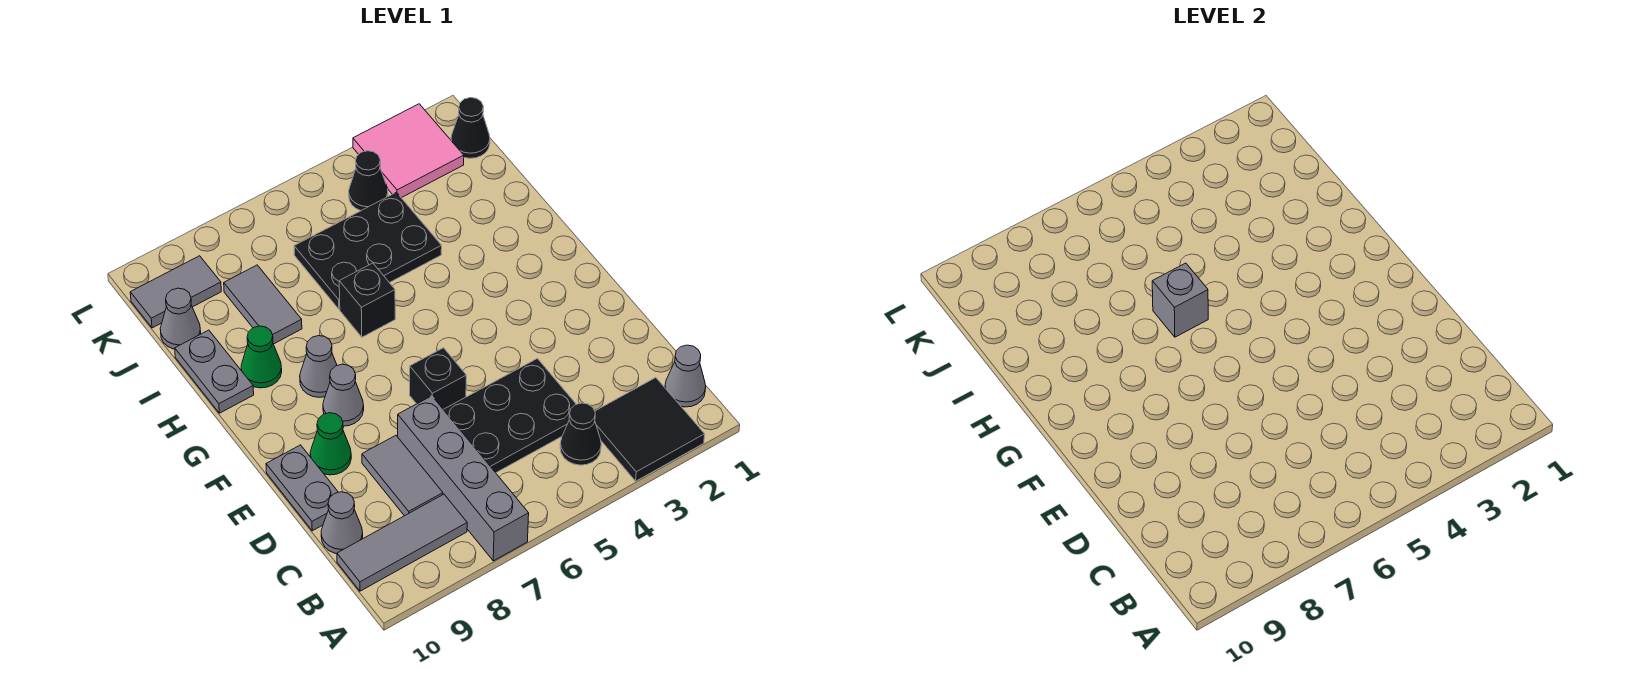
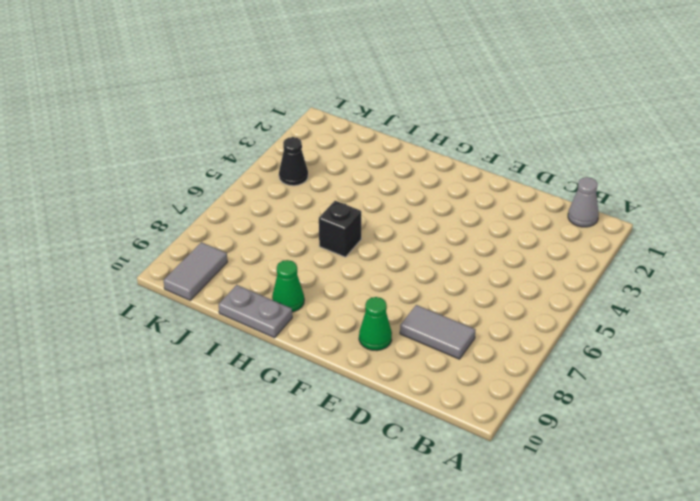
none -> black 2x2 tile [595,378,705,481]
none -> grey 1x4 brick [398,396,529,561]
none -> black 1x1 cone [560,403,601,465]

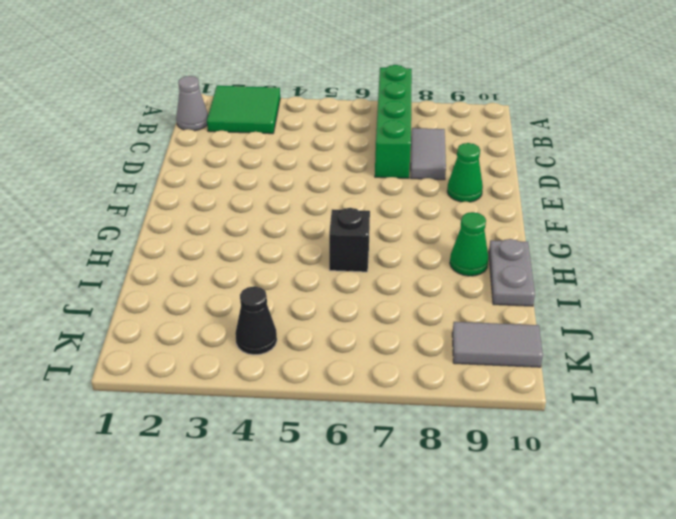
green 2x2 tile [207,86,280,134] -> black 2x2 tile [595,378,705,481]
green 1x4 brick [375,65,412,178] -> grey 1x4 brick [398,396,529,561]
none -> black 1x1 cone [560,403,601,465]
none -> grey 1x3 tile [337,494,467,591]
none -> black 2x3 plate [443,358,576,473]

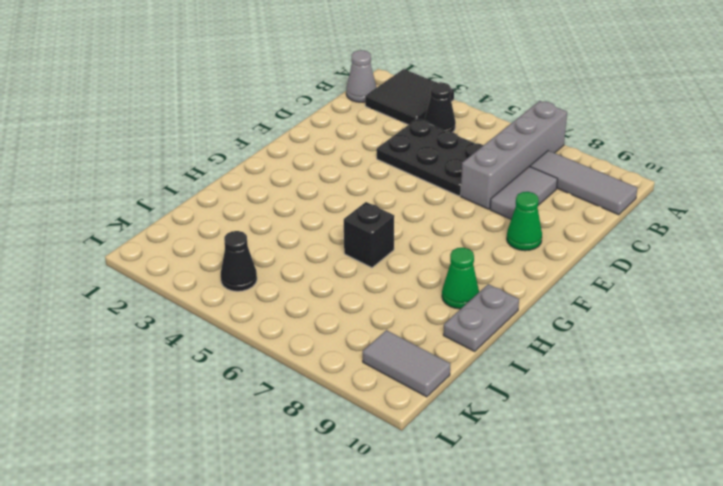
none -> grey 1x1 cone [321,492,363,554]
none -> grey 1x2 plate [266,445,338,531]
none -> black 1x1 brick [410,348,466,409]

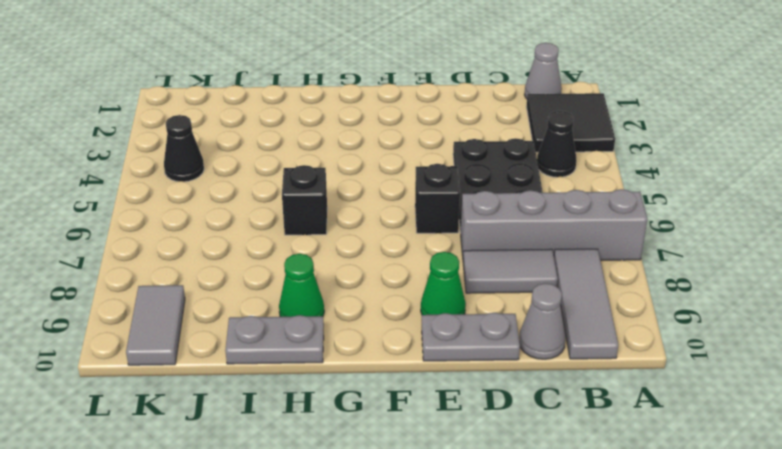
none -> grey 1x1 cone [323,364,364,426]
none -> grey 1x1 cone [300,336,337,397]
none -> black 2x3 plate [294,192,442,309]

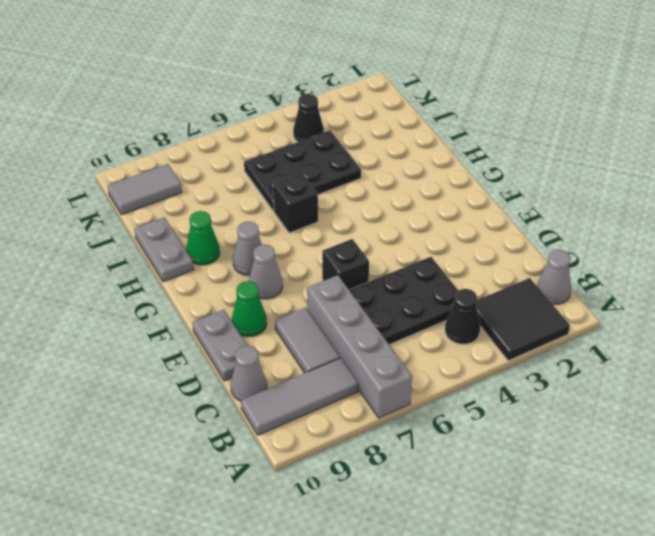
none -> grey 1x2 tile [224,265,302,344]
none -> grey 1x1 cone [160,288,201,349]
none -> black 1x1 cone [451,98,490,158]

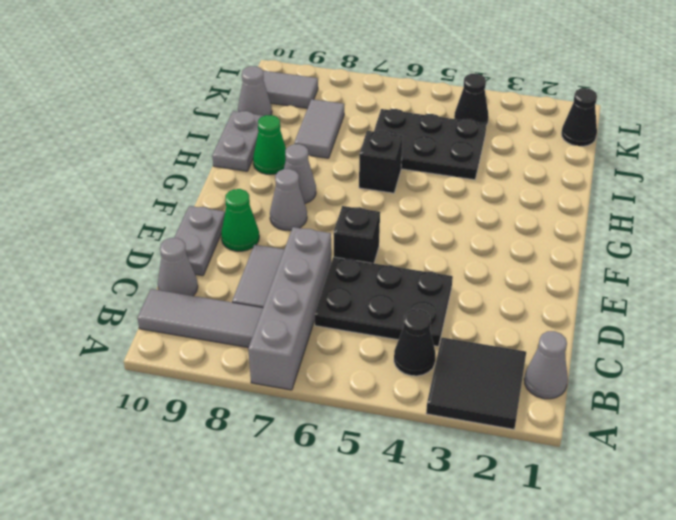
none -> pink 2x2 tile [353,104,464,198]
none -> grey 1x1 brick [1152,263,1208,337]

